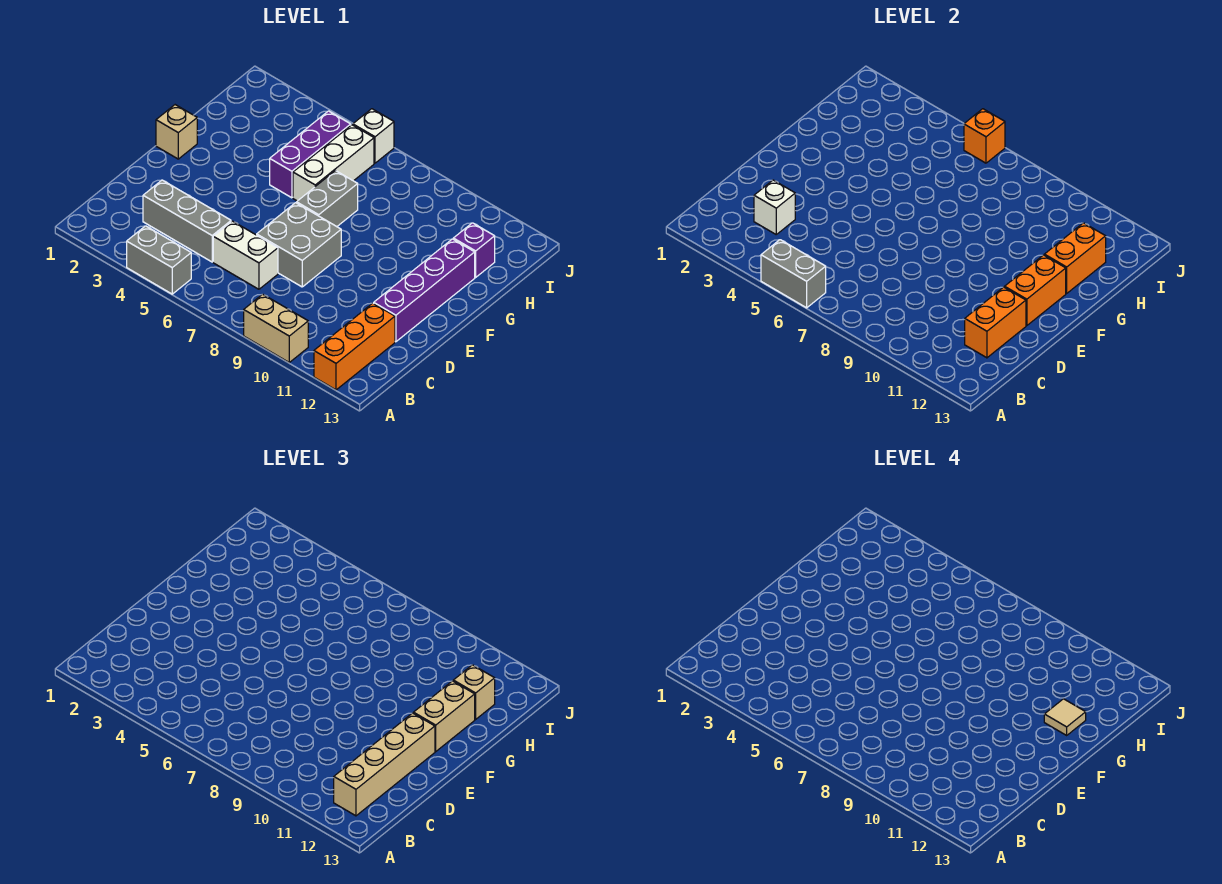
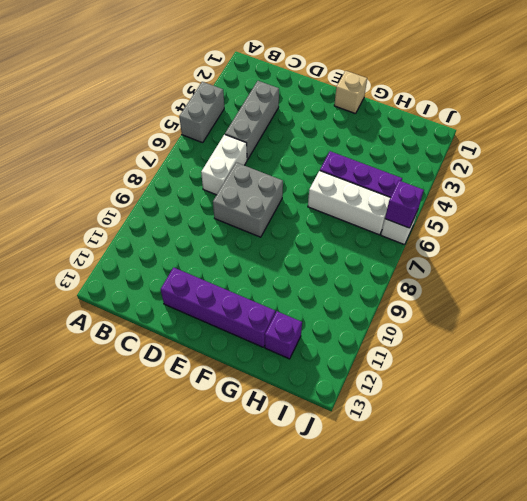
purple 1x1 brick [385,181,424,228] -> orange 1x1 brick [964,109,1005,163]
none -> tan 1x2 brick [244,294,308,362]
none -> orange 1x3 brick [314,303,395,390]
none -> grey 1x2 brick [297,171,358,227]

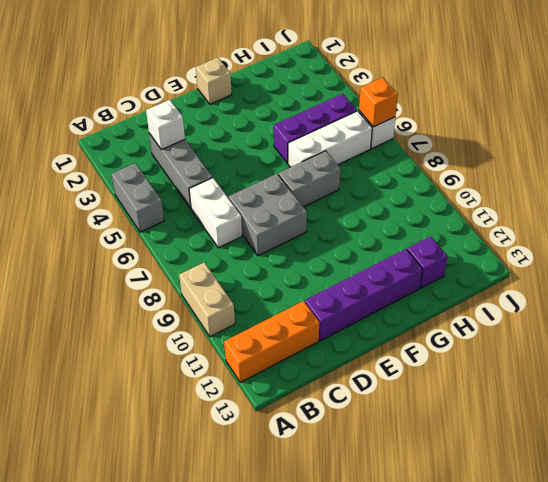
none -> grey 1x2 brick [761,240,826,308]
none -> orange 1x2 brick [965,287,1026,358]
none -> orange 1x2 brick [1005,255,1066,326]

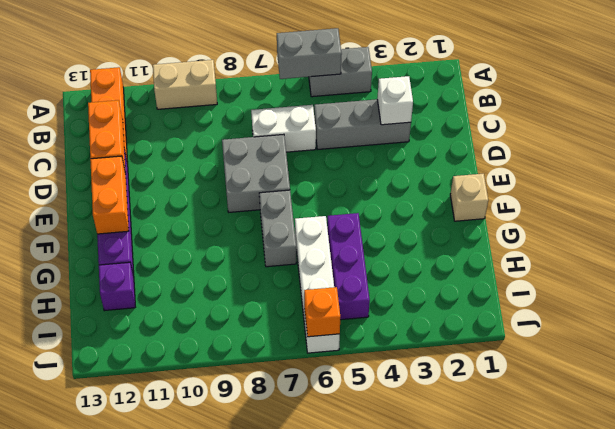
none -> orange 1x2 brick [1044,223,1106,293]
none -> tan 1x4 brick [334,713,435,816]
none -> tan 1x2 brick [414,681,475,751]

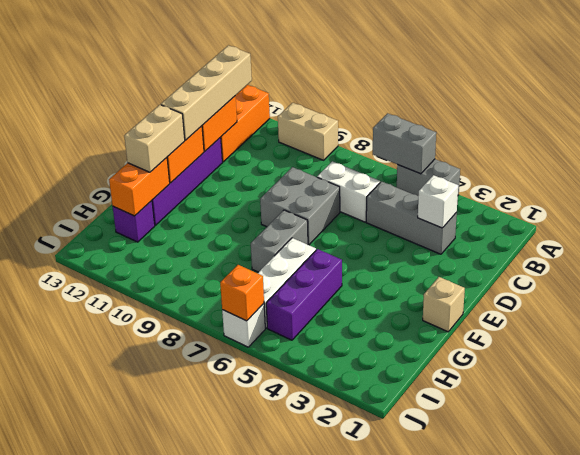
none -> tan 1x1 brick [453,665,495,719]
none -> tan 1x1 tile [1044,699,1086,735]

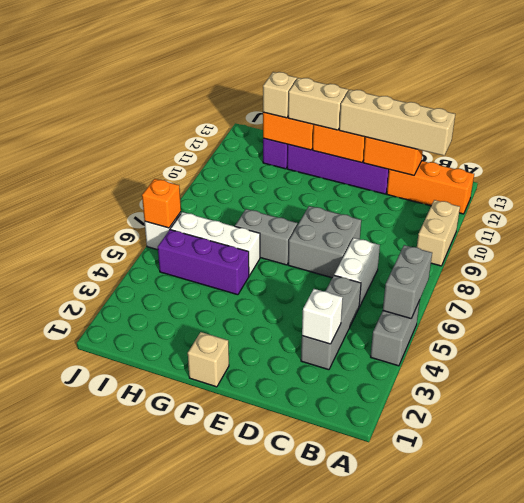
none -> tan 1x1 tile [1044,699,1086,735]

